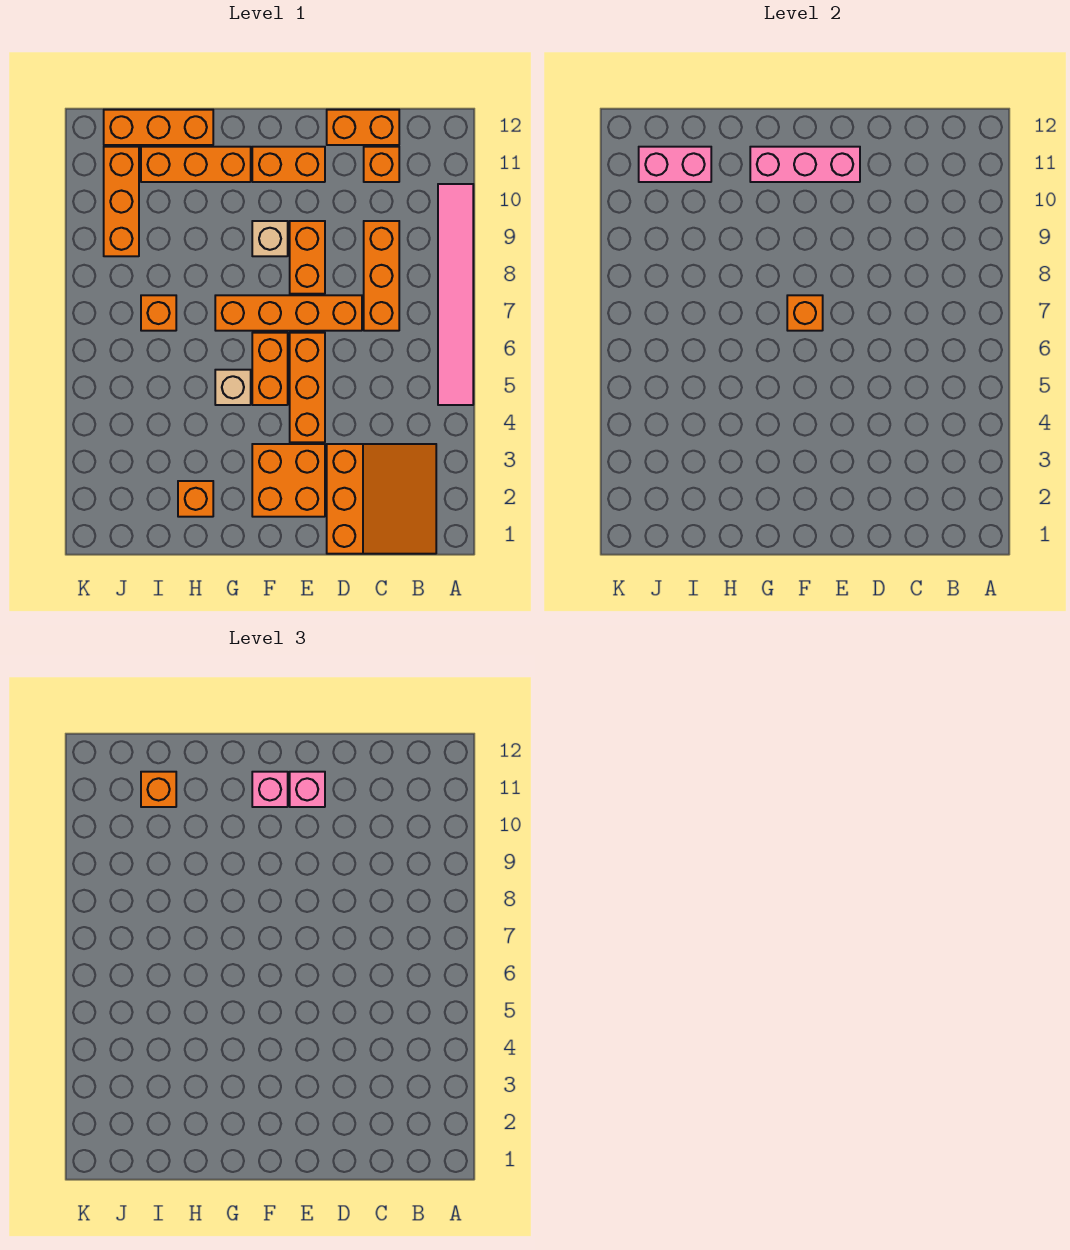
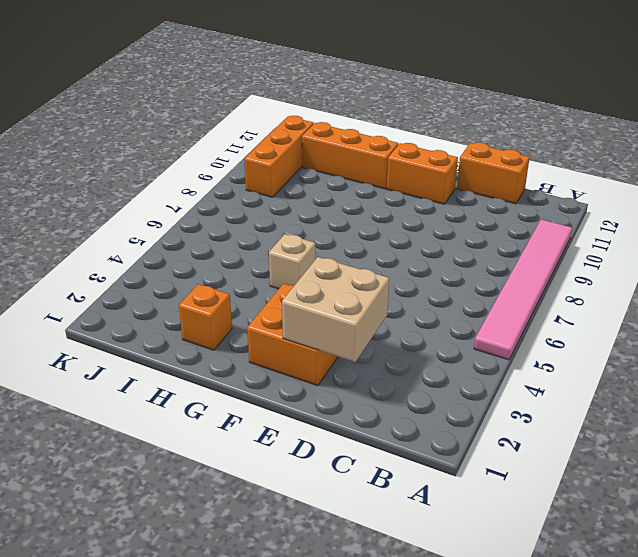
tan 2x2 brick [282,257,389,362] -> none
none -> orange 3x3 slope [327,444,436,554]
none -> orange 1x3 brick [364,221,399,331]
none -> orange 1x1 brick [364,147,399,182]

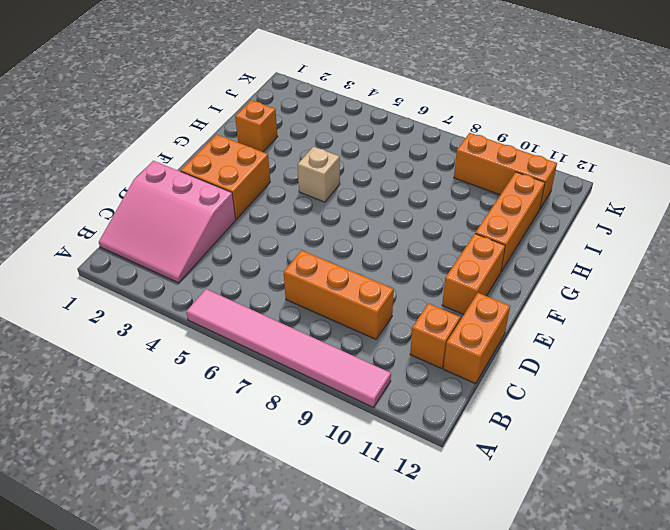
pink 3x3 slope [99,161,236,283] -> orange 3x3 slope [327,444,436,554]
none -> orange 1x4 brick [215,295,362,331]
none -> orange 1x3 brick [290,333,325,442]
none -> orange 1x2 brick [290,221,325,294]

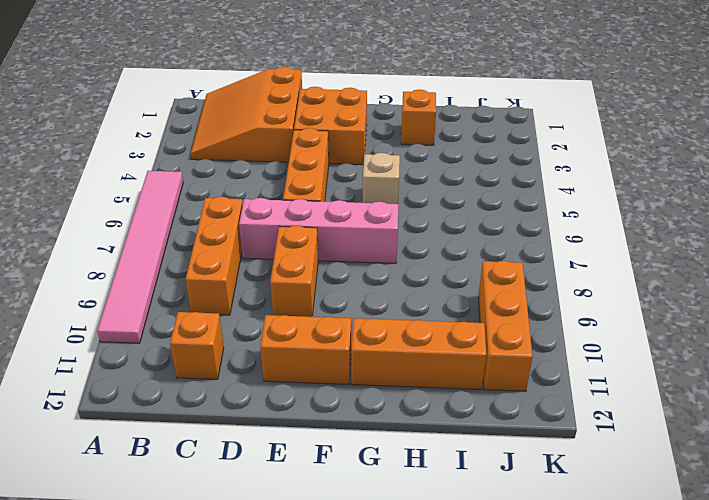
pink 1x4 brick [239,198,398,263] -> orange 1x4 brick [215,295,362,331]
none -> orange 1x2 brick [327,110,399,145]
none -> orange 1x2 brick [252,333,288,405]
none -> tan 1x1 brick [252,221,288,256]

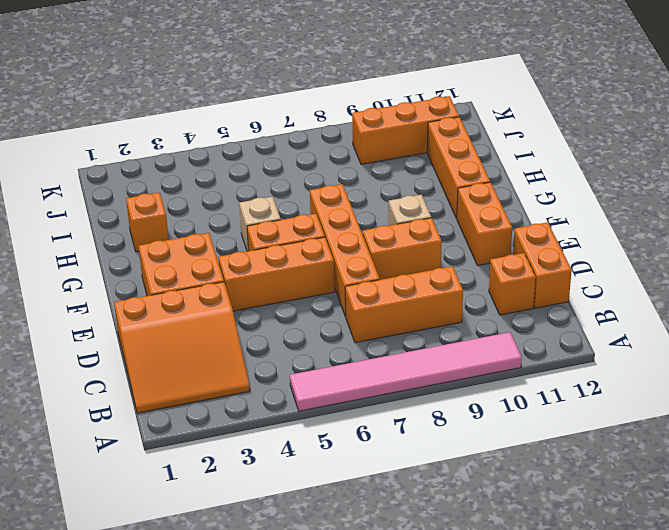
none -> orange 1x3 brick [104,110,213,145]
none -> orange 1x1 brick [141,295,176,331]
none -> pink 1x3 brick [750,147,860,182]

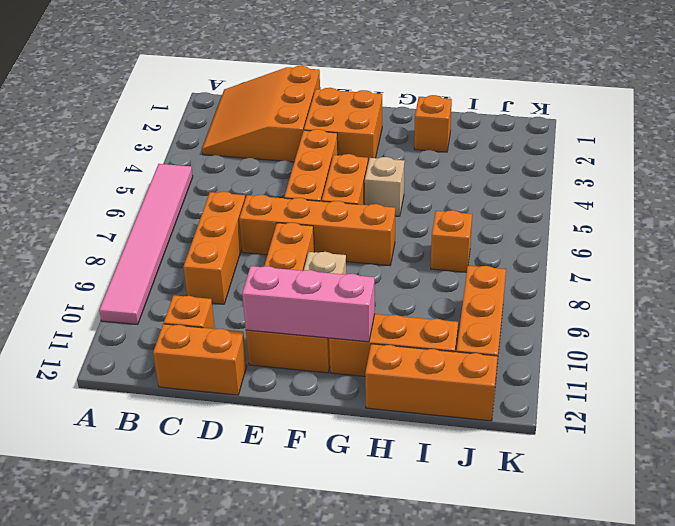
none -> orange 1x1 brick [787,295,823,331]
none -> pink 1x2 brick [639,147,711,182]
none -> pink 1x1 brick [290,772,325,807]

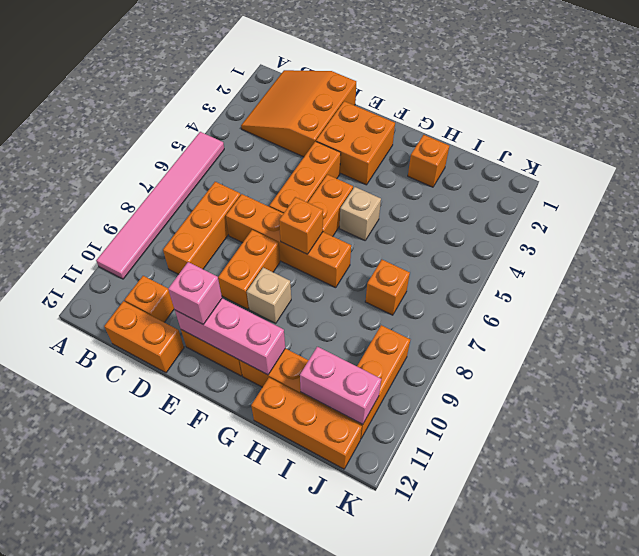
none -> pink 1x1 brick [252,772,288,807]
none -> orange 1x1 brick [141,772,176,807]

